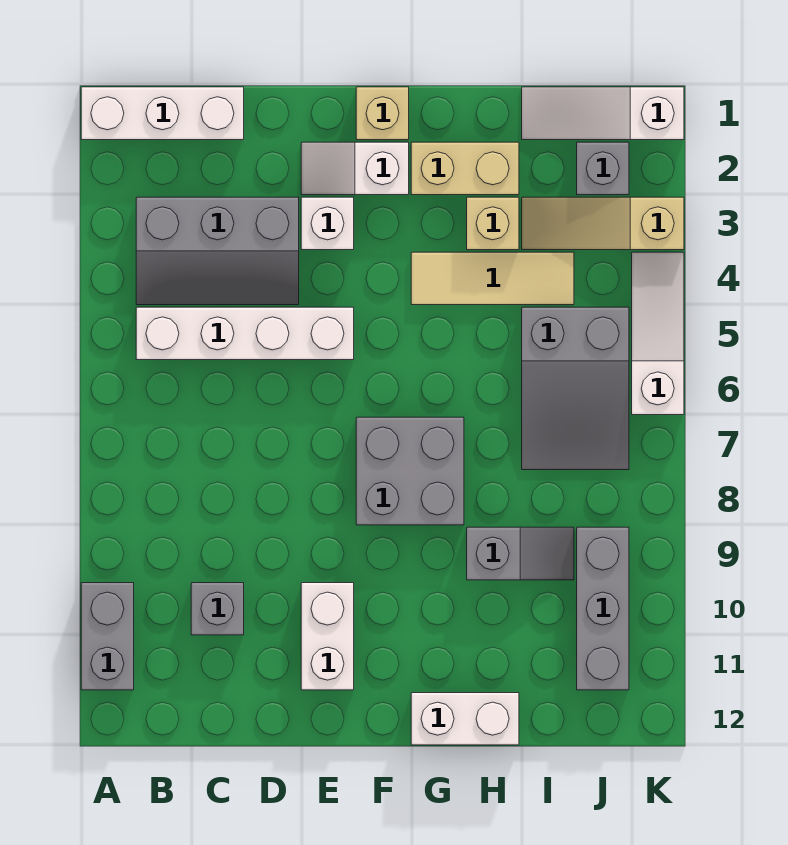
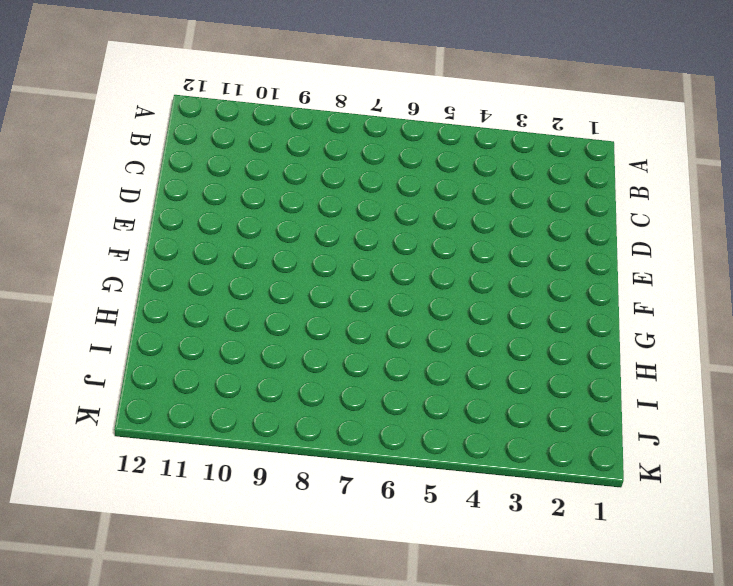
none -> white 1x3 brick [81,87,244,140]
none -> grey 1x2 brick [81,583,134,690]
none -> grey 2x3 slope [136,197,299,305]

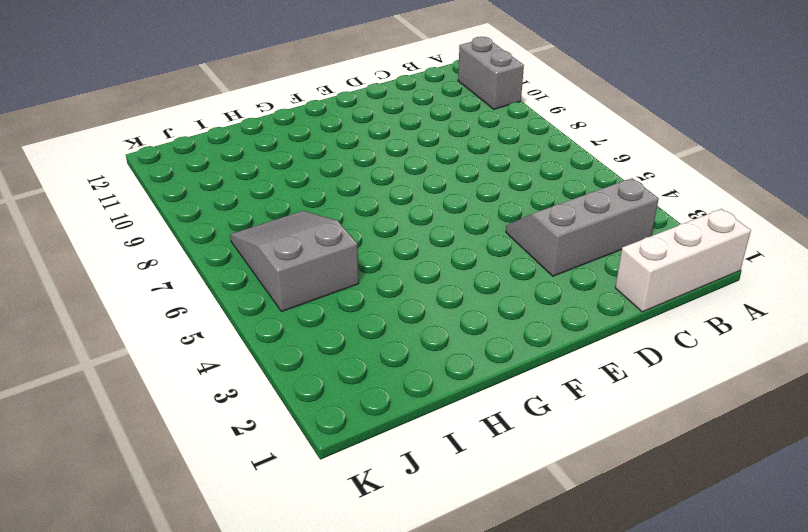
none -> white 1x4 brick [136,307,354,360]
none -> grey 1x1 brick [191,583,244,635]
none -> white 1x2 slope [301,142,409,195]

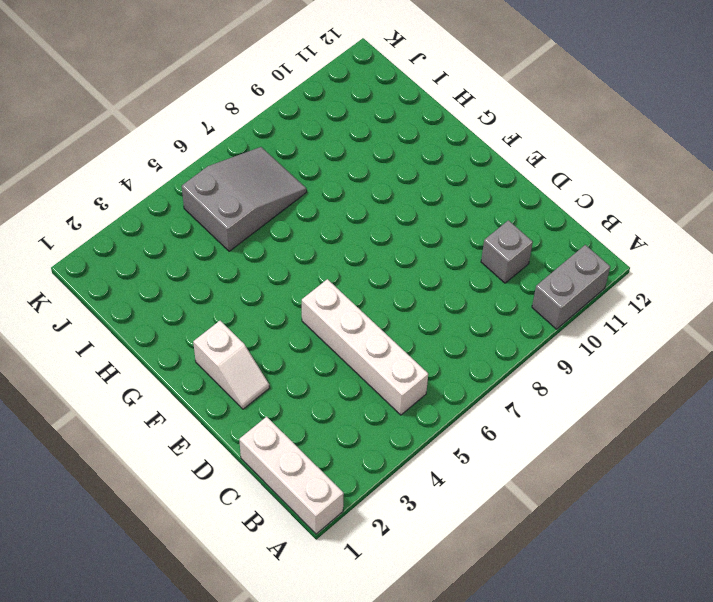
none -> grey 2x3 slope [136,197,299,305]
none -> white 1x1 brick [301,197,354,250]
none -> white 1x2 brick [301,583,354,690]

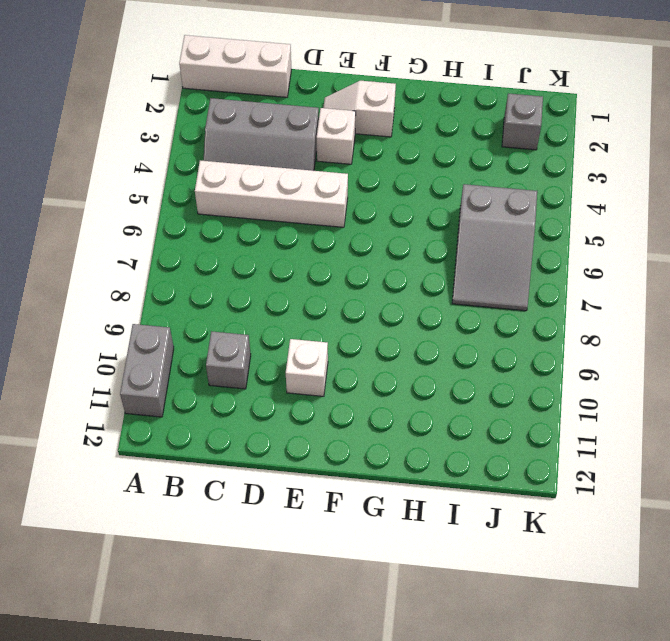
white 1x1 brick [286,339,328,396] -> white 1x2 brick [301,583,354,690]
none -> tan 1x1 brick [356,87,409,140]
none -> grey 2x2 brick [356,417,464,525]
none -> tan 1x2 brick [411,142,519,195]

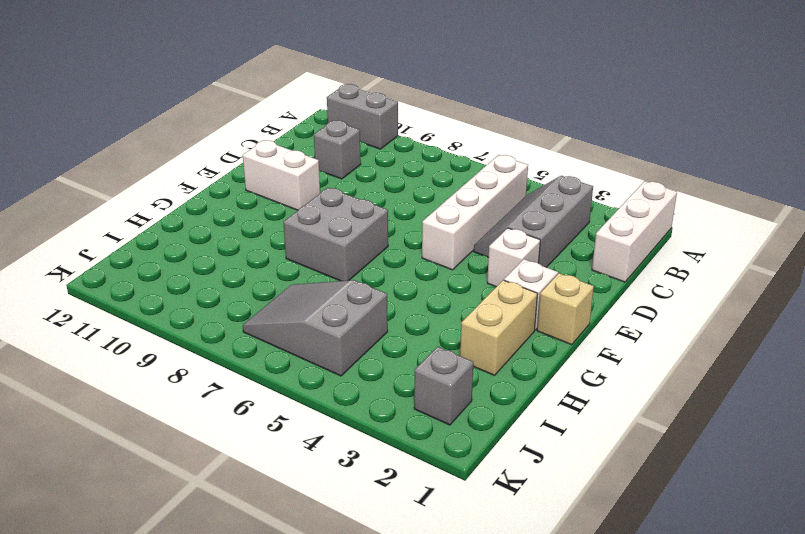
none -> tan 1x3 tile [411,252,574,305]
none -> white 1x2 brick [411,693,519,745]
none -> tan 1x1 brick [467,197,519,250]

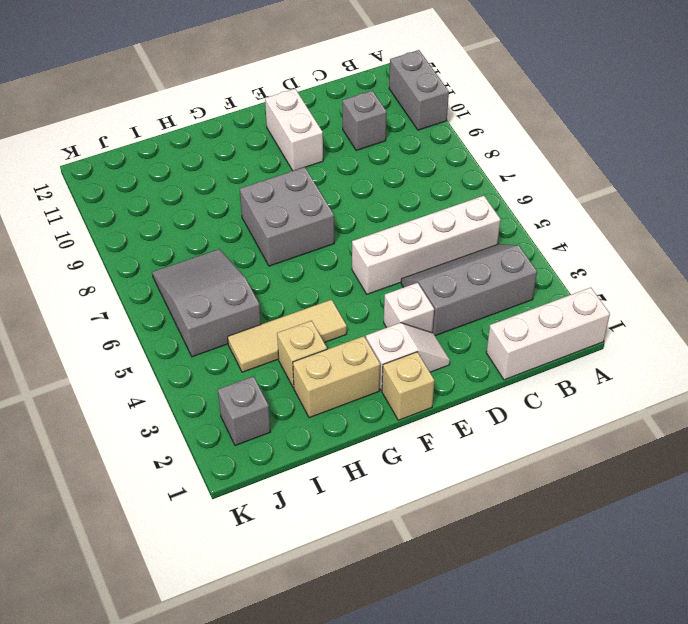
none -> white 1x2 brick [411,693,519,745]
none -> grey 1x2 slope [467,527,574,580]
none -> white 1x3 slope [522,87,684,140]

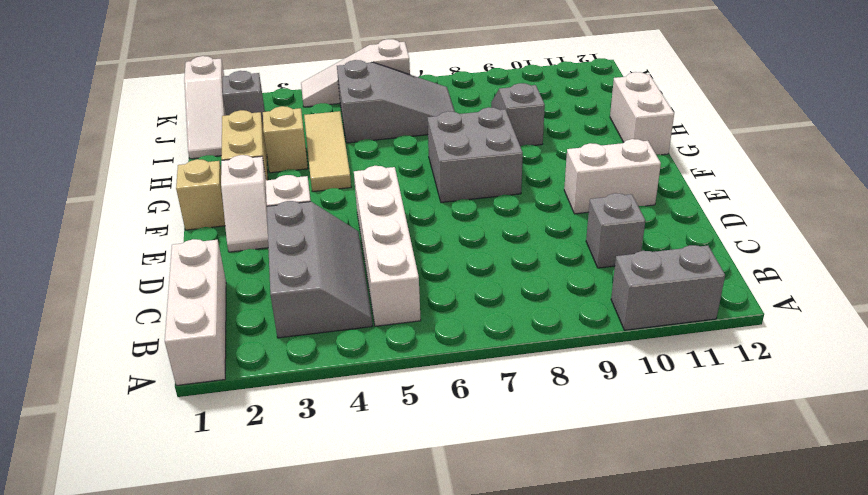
none -> tan 1x3 slope [522,197,684,250]
none -> grey 1x3 brick [577,527,629,690]

